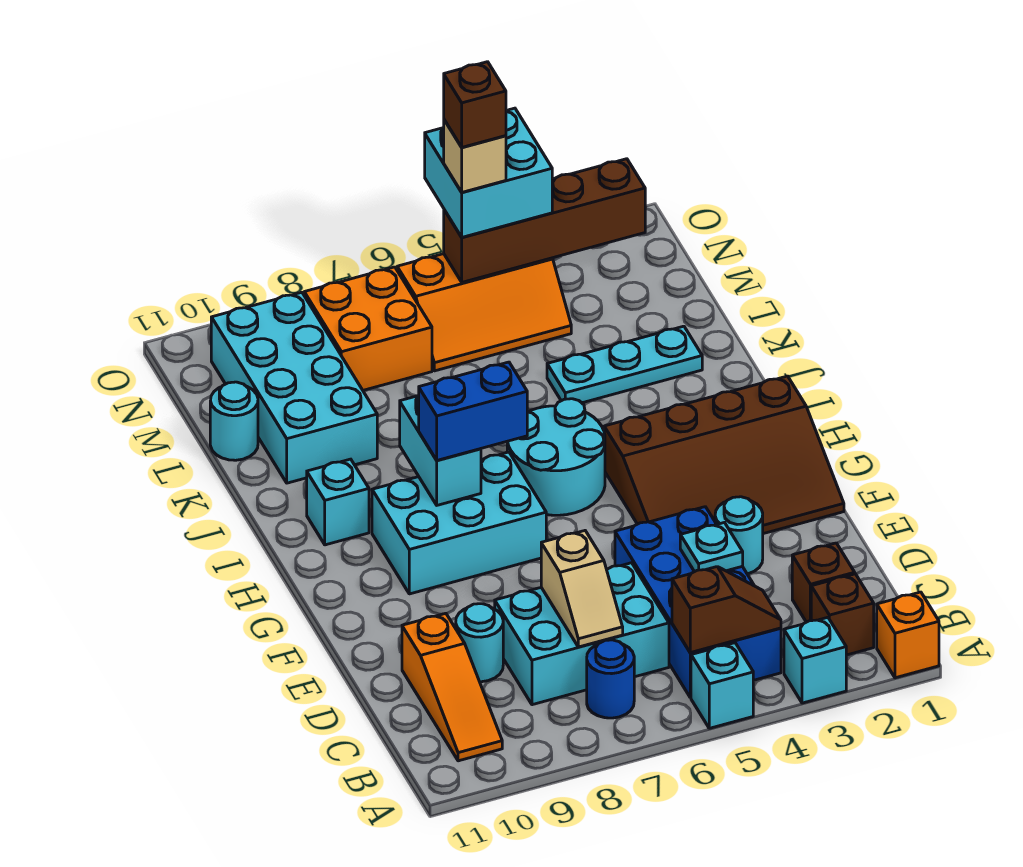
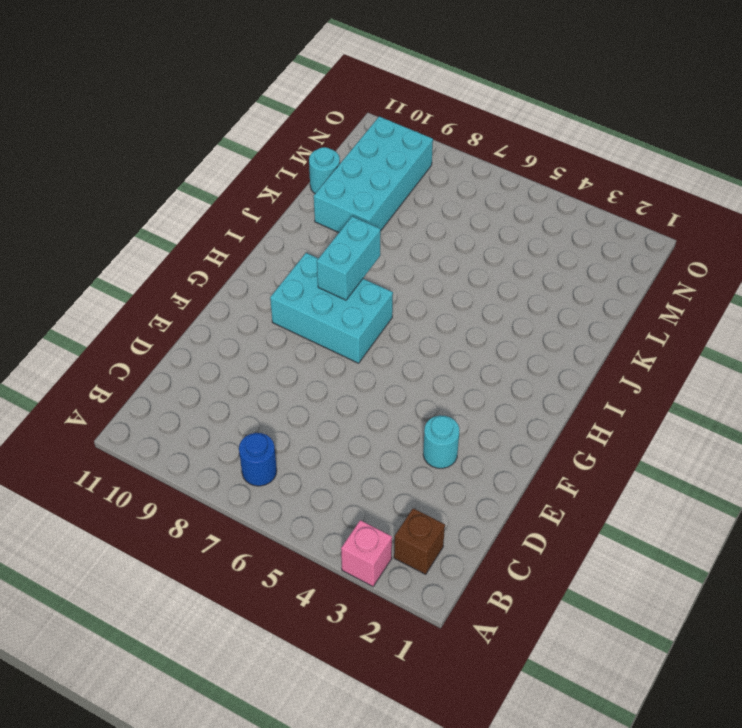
pink 1x1 brick [341,520,392,586] -> cyan 1x1 brick [784,617,846,703]
none -> orange 1x1 brick [877,592,939,678]
none -> cyan 1x1 brick [691,643,753,728]
none -> blue 2x4 brick [615,507,781,698]

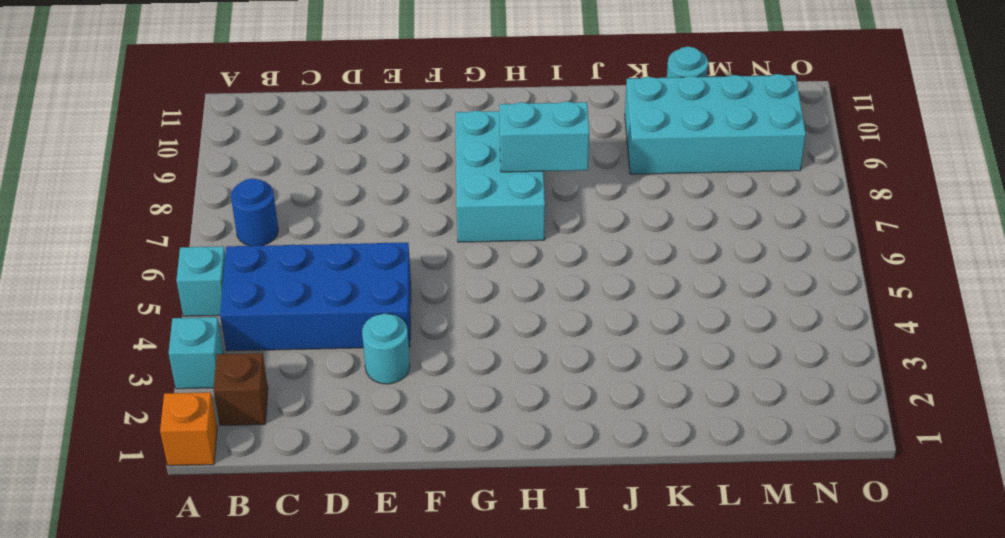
none -> orange 1x3 slope [402,613,502,761]
none -> brown 1x1 brick [792,543,855,622]
none -> cyan 2x3 brick [495,563,669,705]

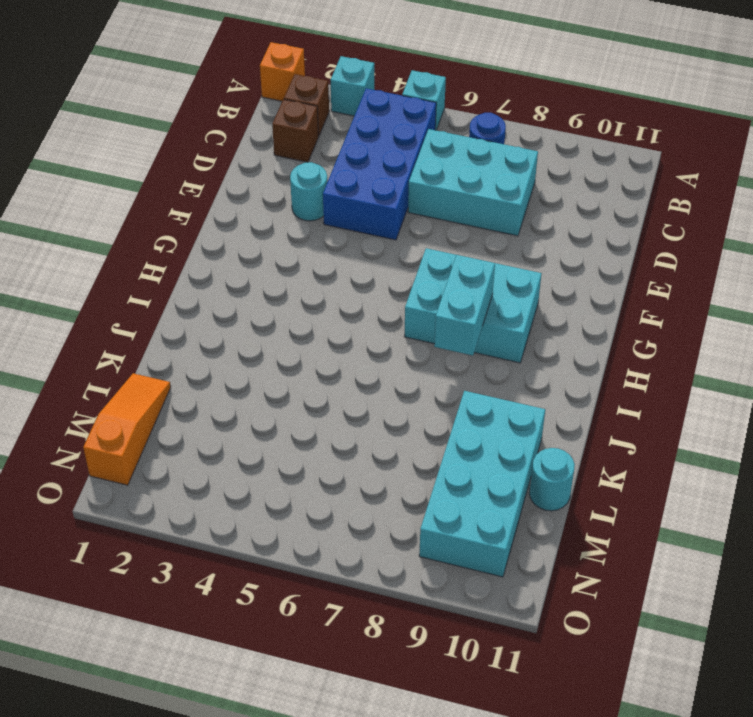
orange 1x3 slope [83,373,171,485] -> orange 1x3 slope moved to [402,613,502,761]
none -> cyan 1x1 round brick [456,604,503,682]
none -> brown 3x4 slope [604,376,844,534]
none -> cyan 2x2 round brick [507,399,605,515]

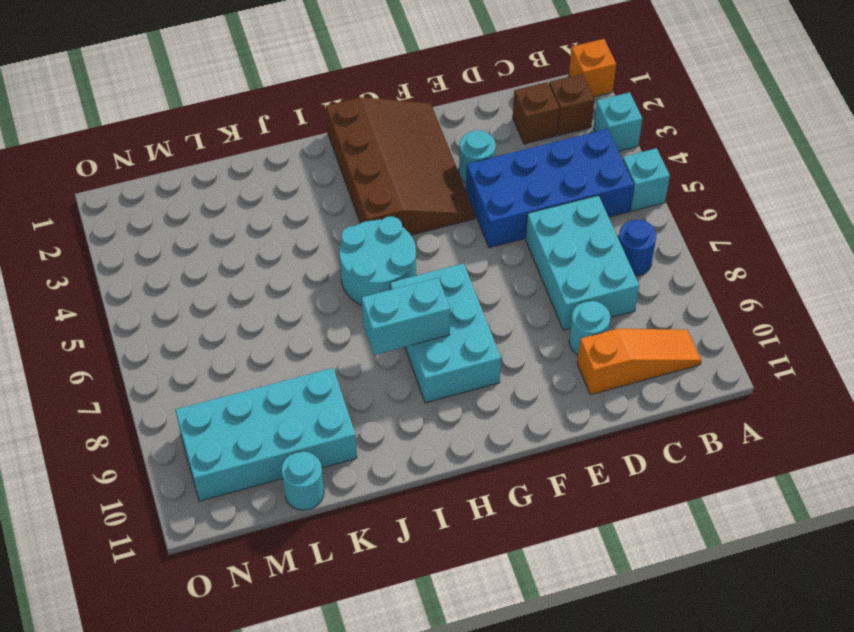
none -> cyan 1x1 brick [307,459,369,545]
none -> cyan 1x3 plate [547,326,702,403]
none -> orange 2x3 slope [397,254,571,371]

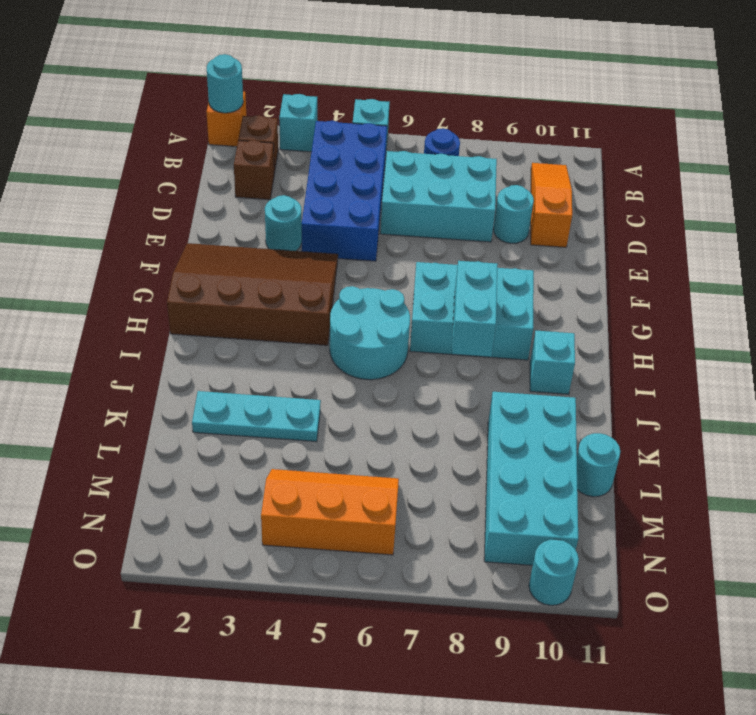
cyan 1x1 round brick [207,54,243,113] -> none
cyan 1x1 round brick [529,539,579,605] -> none
none -> orange 2x2 brick [304,267,432,390]
none -> brown 1x2 slope [672,567,781,653]
none -> tan 1x2 slope [541,531,623,647]

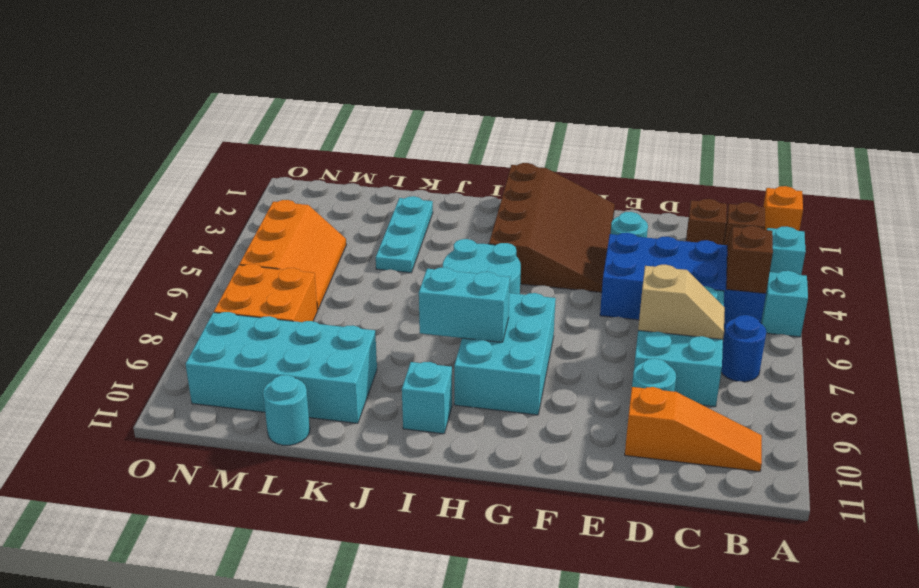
none -> cyan 1x1 plate [680,523,743,572]
none -> brown 1x4 brick [444,159,645,282]
none -> blue 1x2 brick [419,362,527,460]

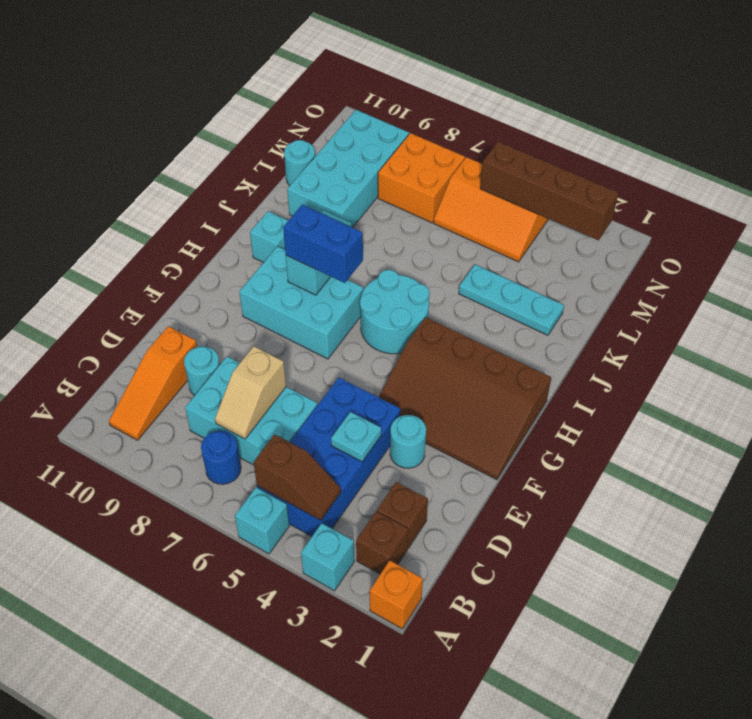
none -> cyan 2x2 brick [425,108,552,237]
none -> tan 1x1 brick [444,120,506,192]
none -> brown 1x1 brick [444,62,506,147]

